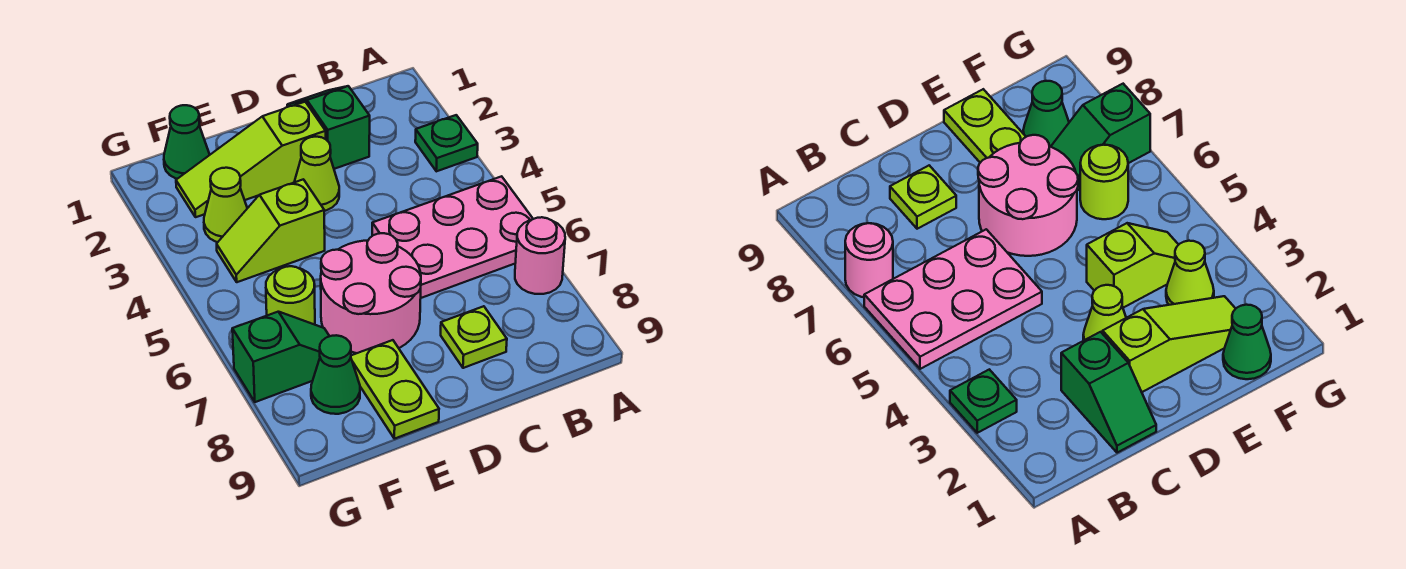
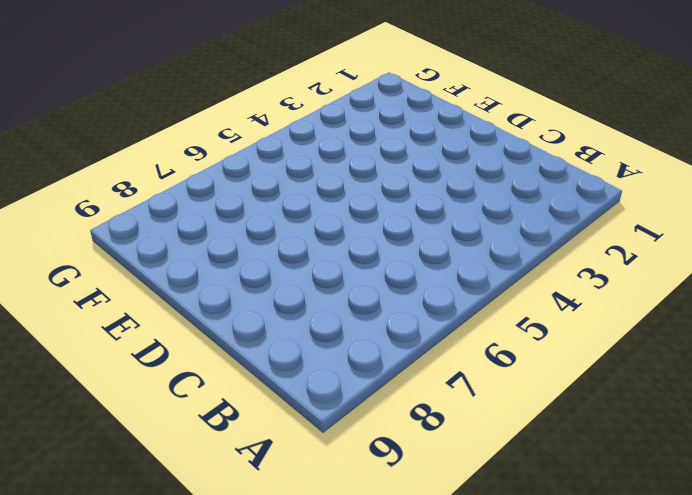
none -> green 1x1 plate [415,115,478,171]
none -> pink 2x3 plate [372,176,533,298]
none -> pink 1x1 round brick [515,217,565,294]

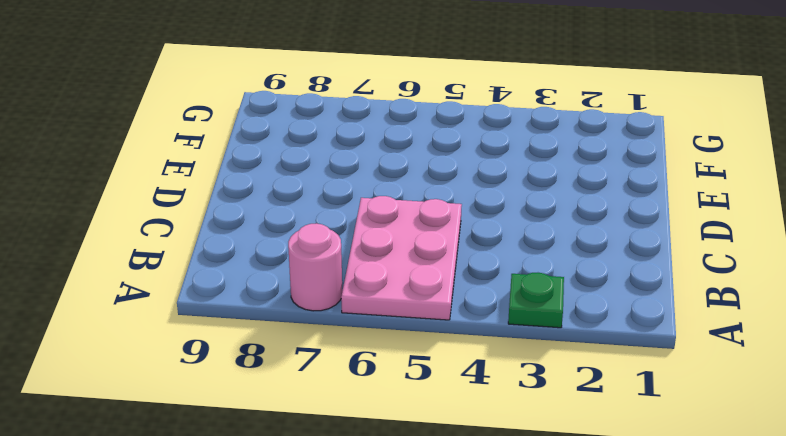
none -> green 1x2 slope [287,86,370,169]
none -> lime 1x1 plate [441,306,507,368]
none -> lime 1x3 slope [176,102,326,217]

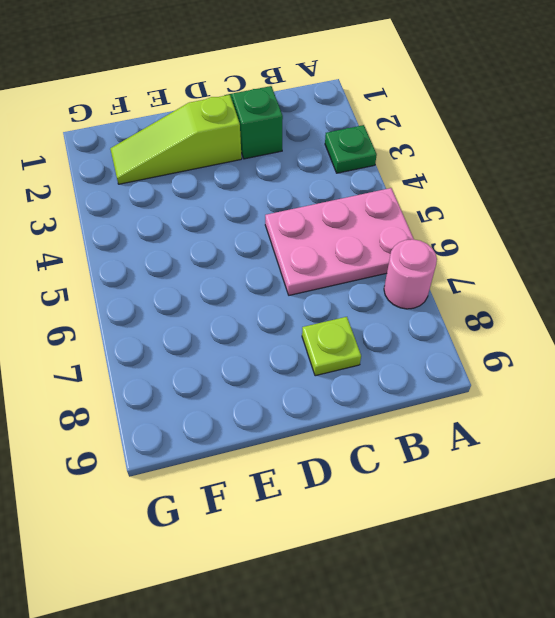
none -> lime 1x1 cone [295,137,339,211]
none -> pink 2x2 round brick [321,233,421,353]
none -> lime 1x2 slope [217,179,325,282]

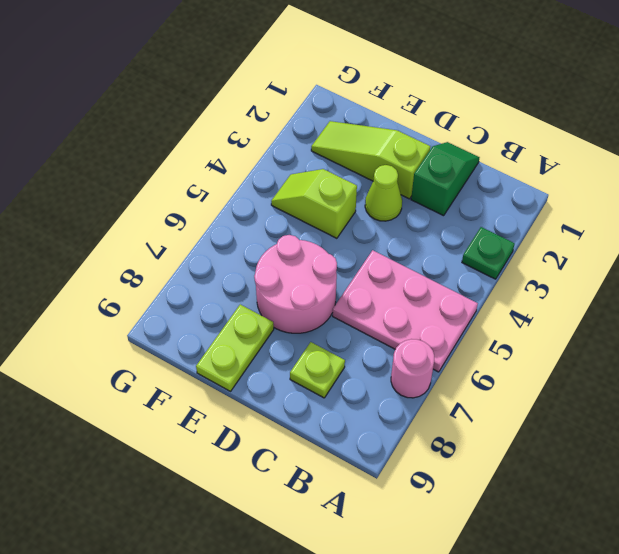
none -> green 1x1 cone [164,105,210,179]
none -> lime 1x1 cone [204,168,247,242]
none -> lime 1x1 round brick [266,266,315,325]

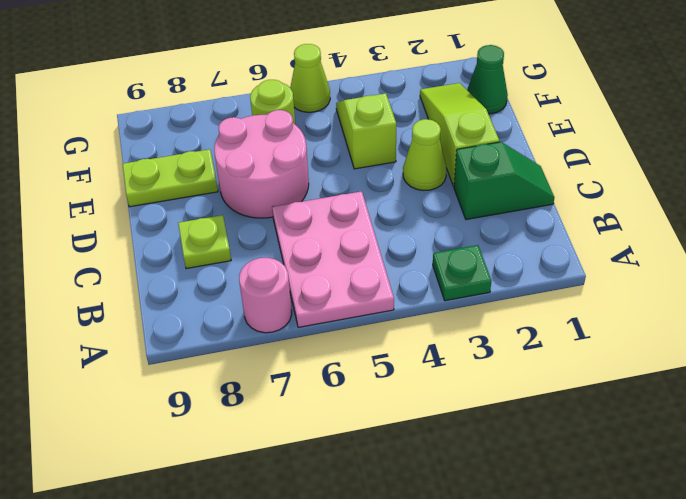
lime 1x1 cone [290,44,330,112] -> lime 1x1 cone moved to [204,168,247,242]
none -> green 1x2 slope [232,312,329,402]
none -> green 1x1 cone [311,335,360,414]

